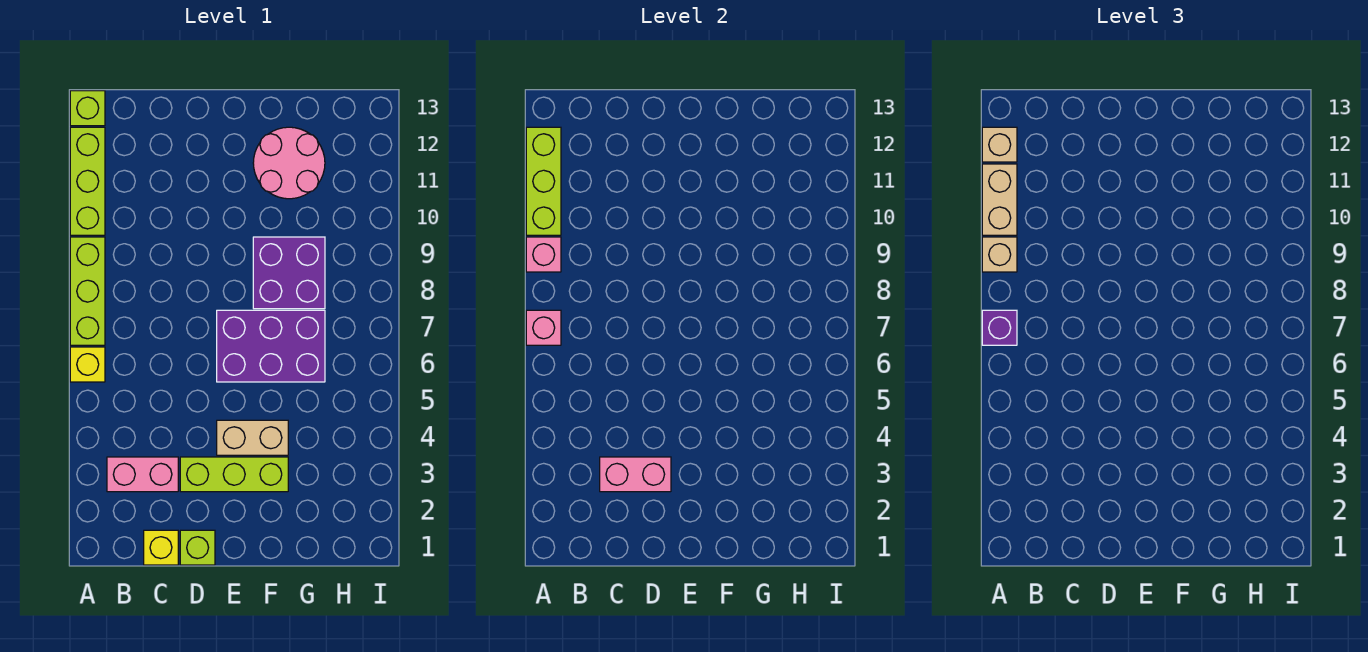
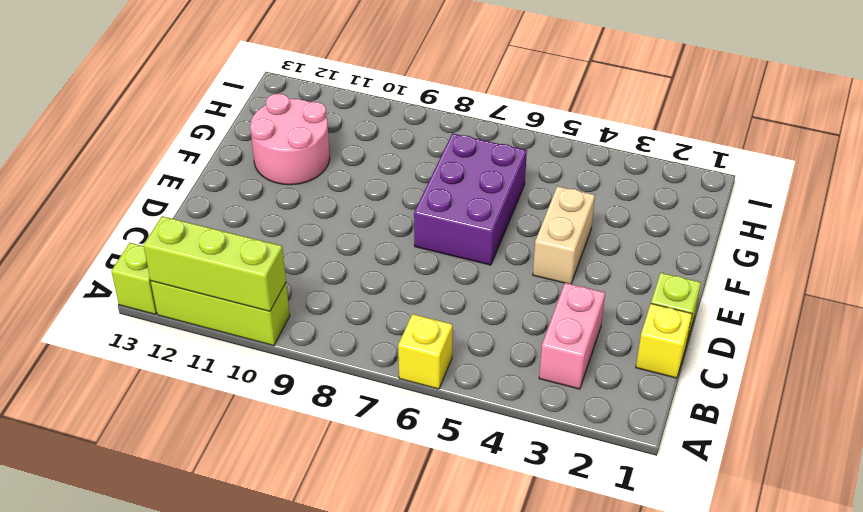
none -> lime 1x3 brick [70,237,105,345]
none -> lime 1x3 brick [180,457,288,492]
none -> purple 2x2 brick [253,237,325,309]

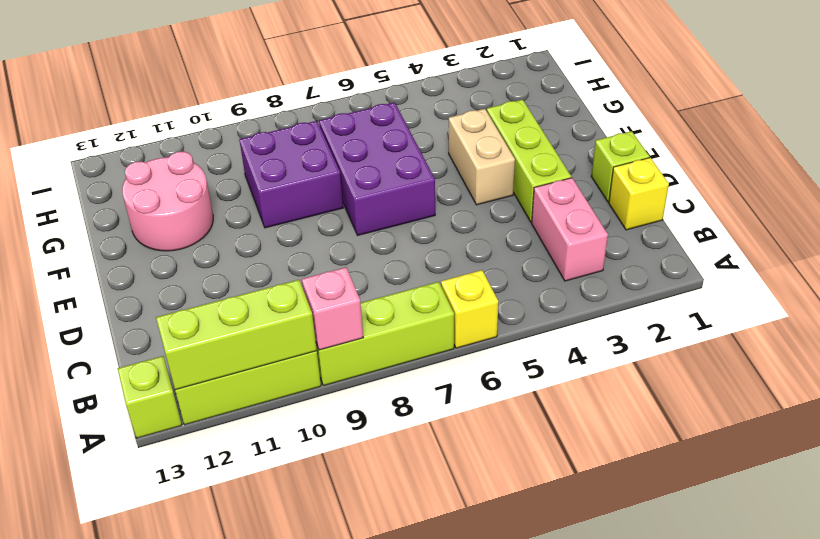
none -> pink 1x1 brick [526,310,561,345]
none -> pink 1x2 brick [600,457,671,492]
none -> purple 1x1 brick [982,310,1017,345]

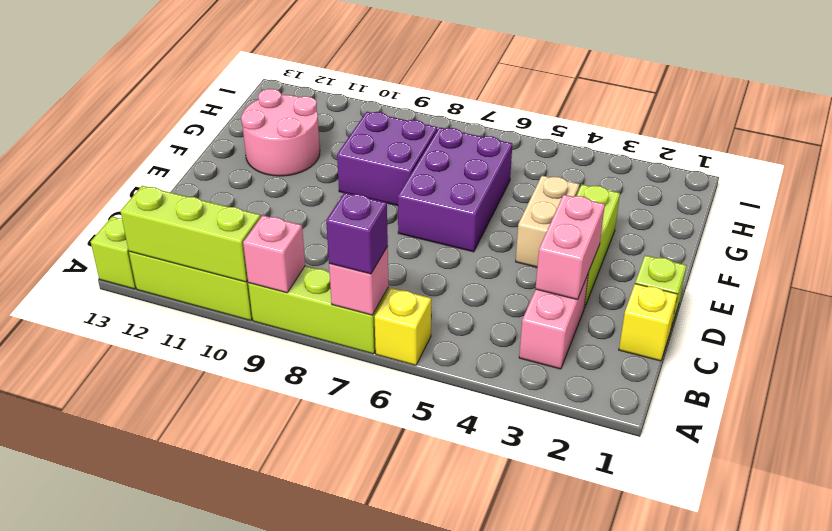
none -> tan 1x1 brick [982,237,1017,272]
none -> tan 1x2 brick [982,164,1017,235]
none -> tan 1x1 brick [982,127,1017,162]

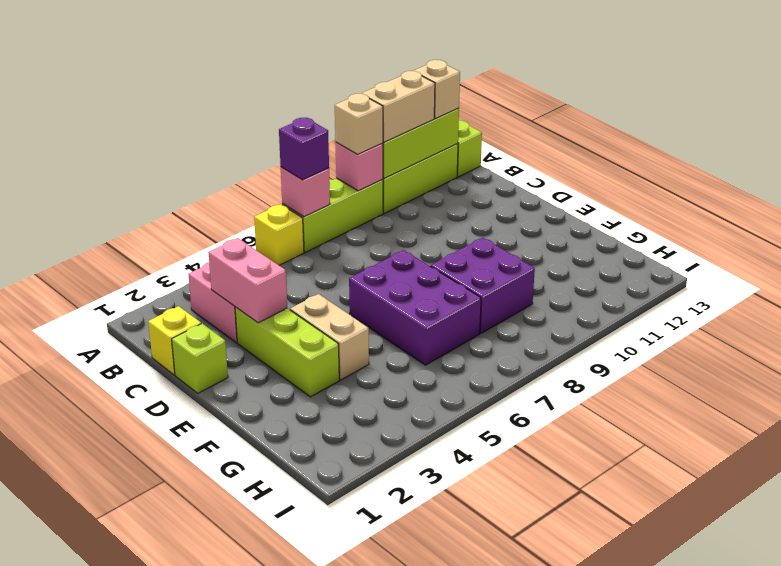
none -> pink 2x2 round brick [253,127,325,199]

